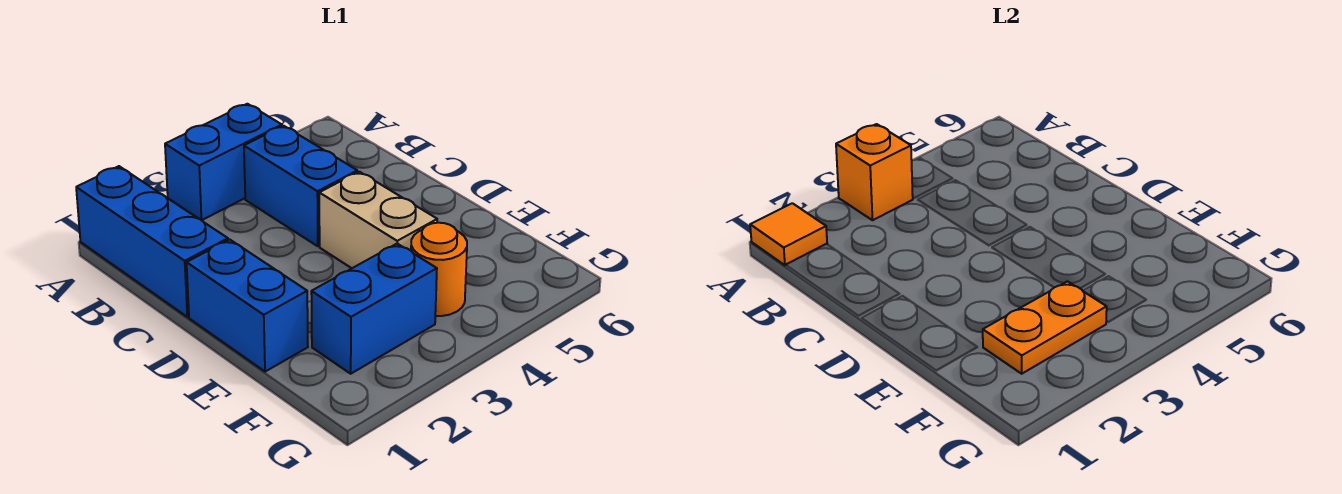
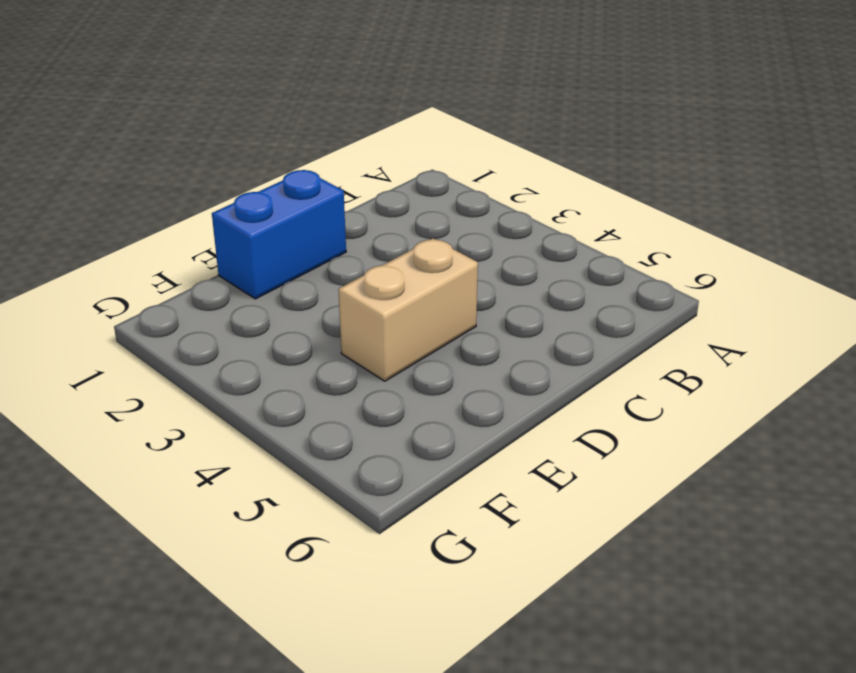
none -> blue 1x3 brick [76,166,228,317]
none -> blue 1x2 brick [165,104,282,220]

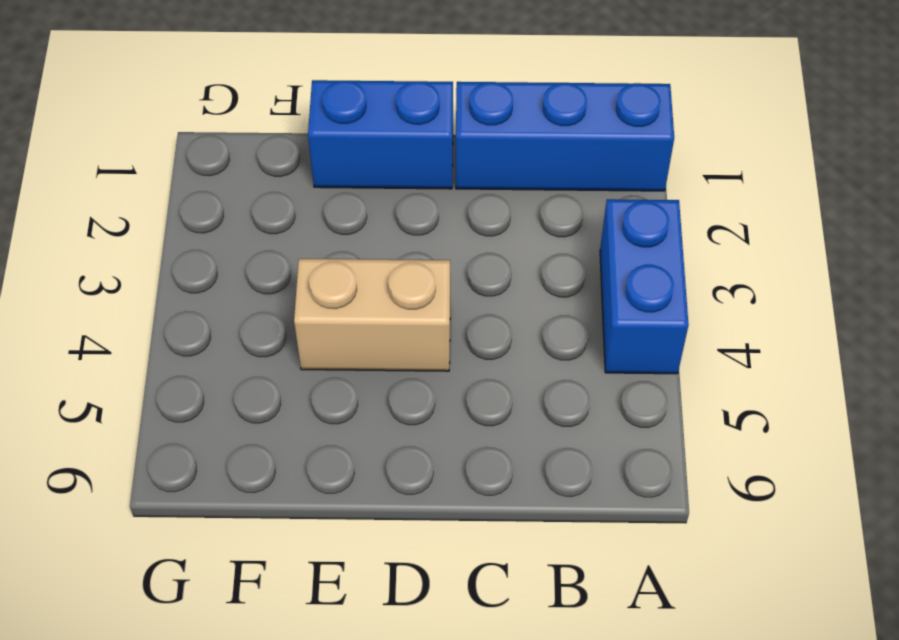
none -> blue 1x2 brick [244,126,357,246]
none -> blue 1x2 brick [311,244,437,374]

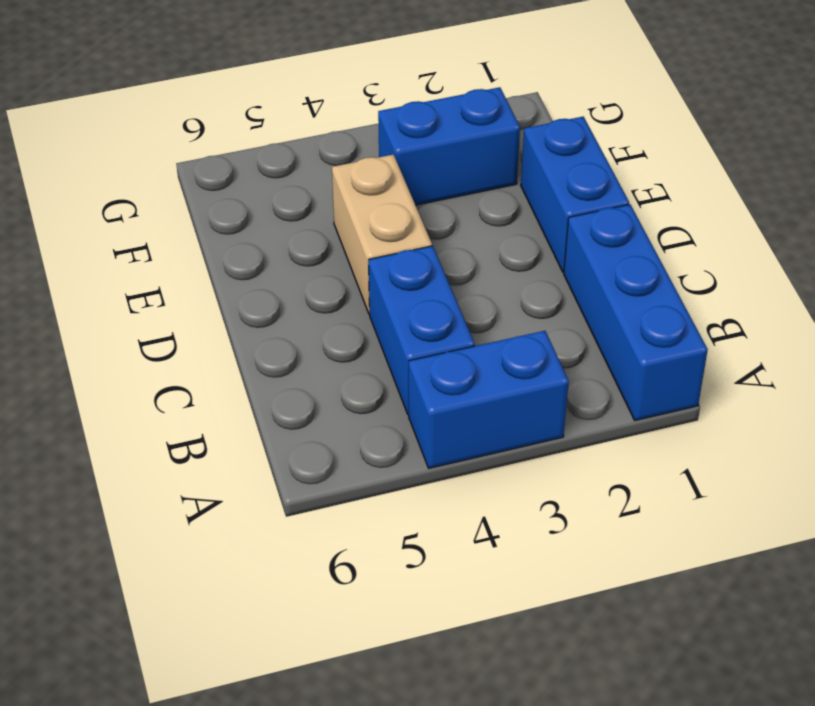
none -> orange 1x1 round brick [411,223,467,316]
none -> orange 1x1 tile [750,203,827,265]

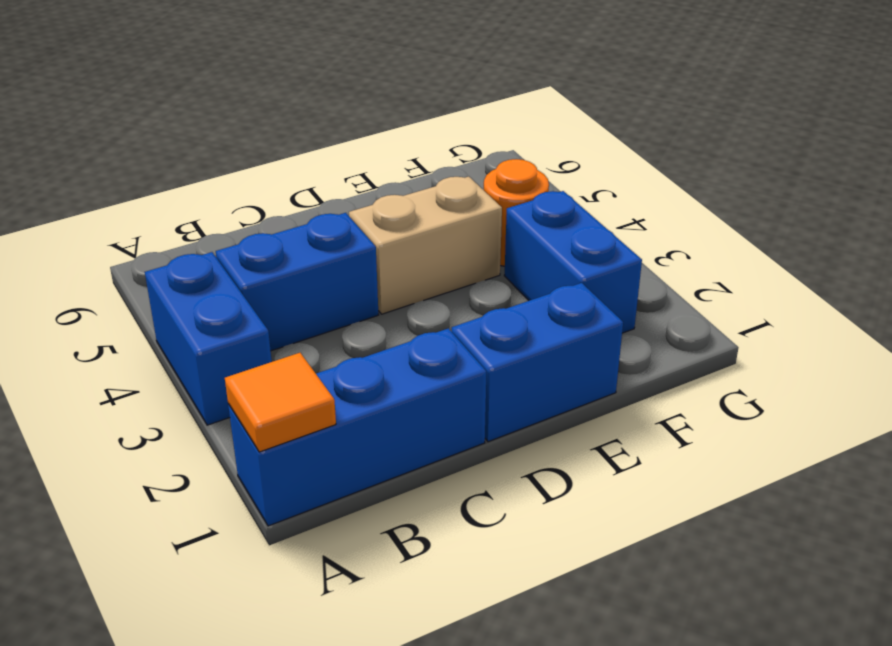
none -> orange 1x1 brick [836,124,913,220]
none -> orange 1x2 plate [983,281,1107,374]

